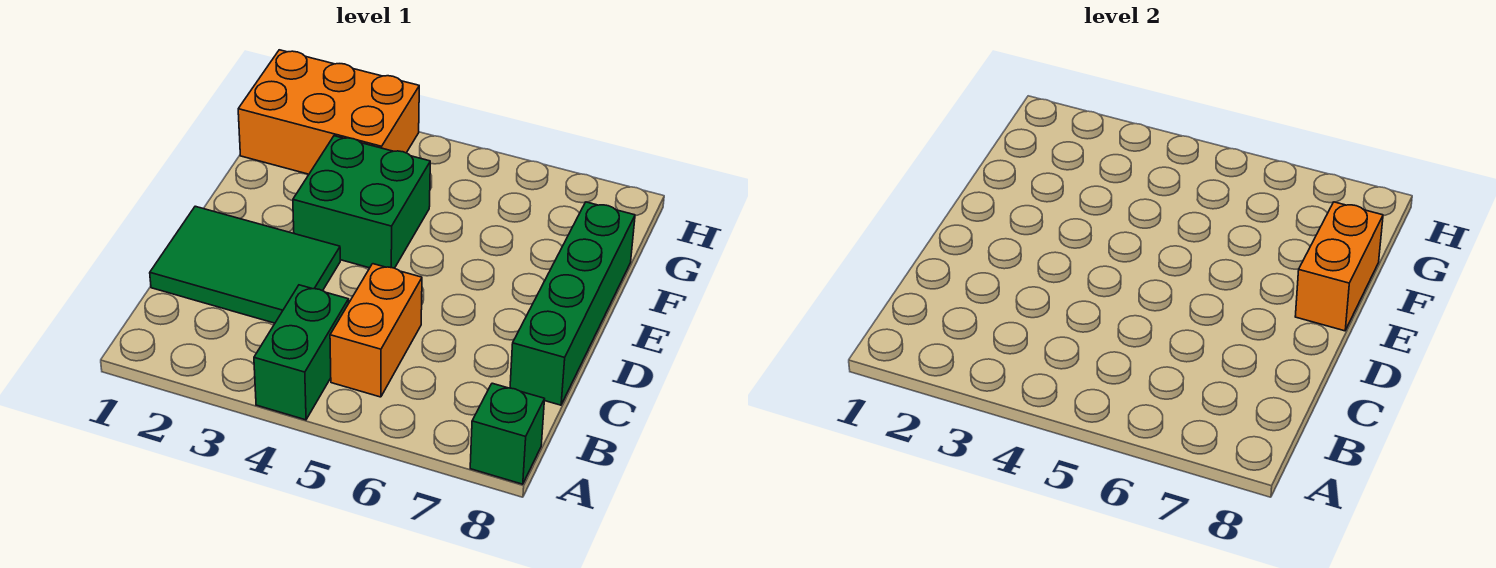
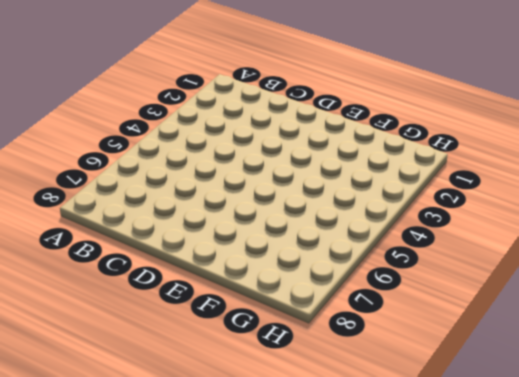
none -> green 1x2 brick [254,285,349,420]
none -> green 1x1 brick [470,383,545,484]

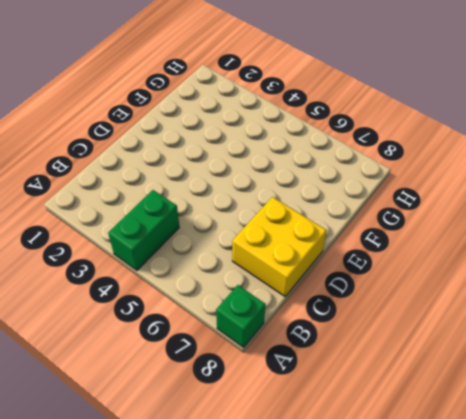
yellow 2x2 brick [232,197,327,296] -> green 1x4 brick [510,202,635,405]
none -> orange 1x2 brick [330,264,422,397]
none -> green 2x3 tile [150,206,340,323]

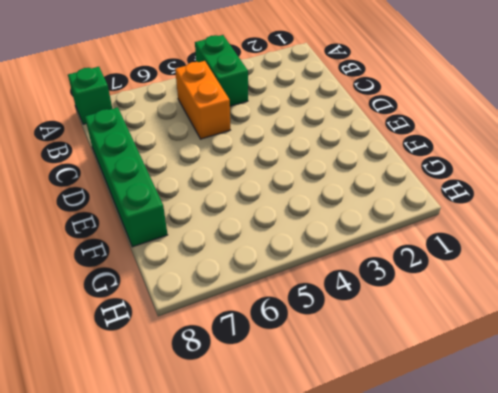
none -> green 2x3 tile [150,206,340,323]
none -> green 2x2 brick [293,136,430,268]

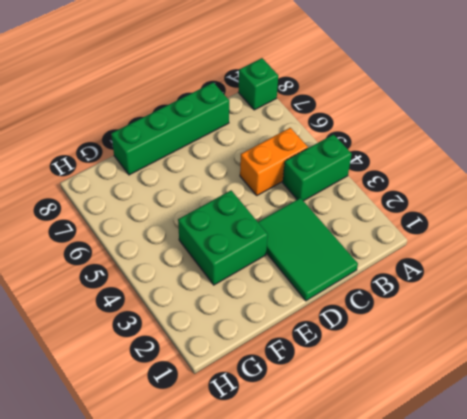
none -> orange 2x3 brick [238,50,419,174]
none -> orange 1x2 brick [1295,202,1383,331]

